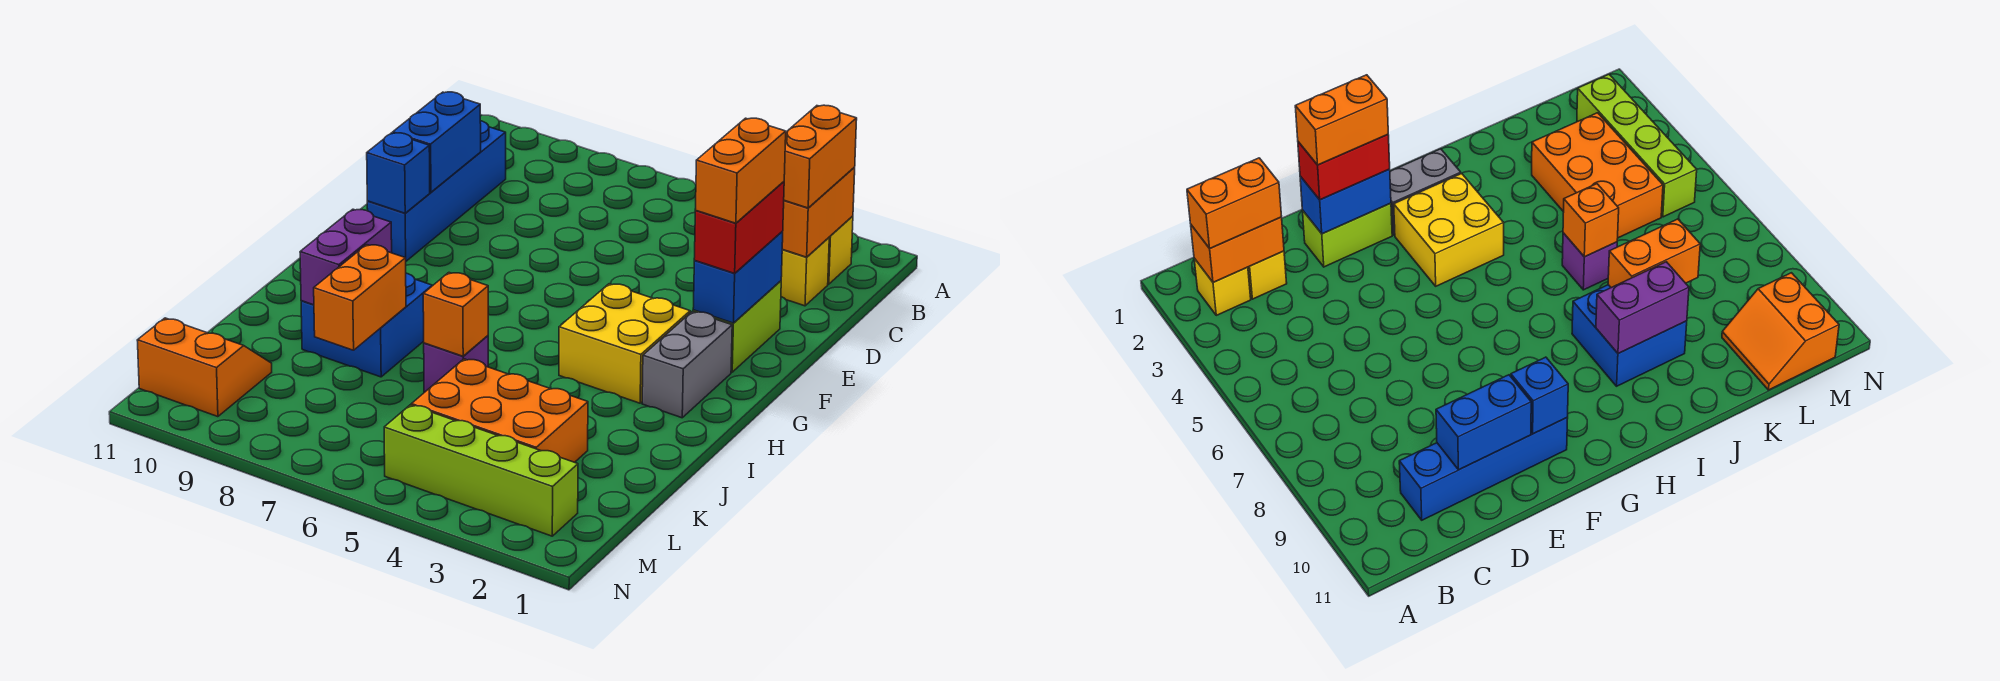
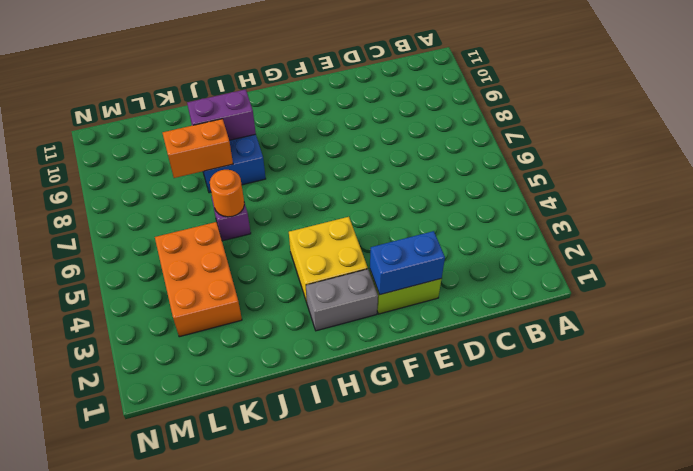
orange 1x1 round brick [210,170,244,217] -> orange 1x1 brick [423,273,488,356]
none -> yellow 1x1 brick [828,216,853,284]
none -> yellow 1x1 brick [781,238,829,306]
none -> blue 1x4 brick [367,121,506,261]

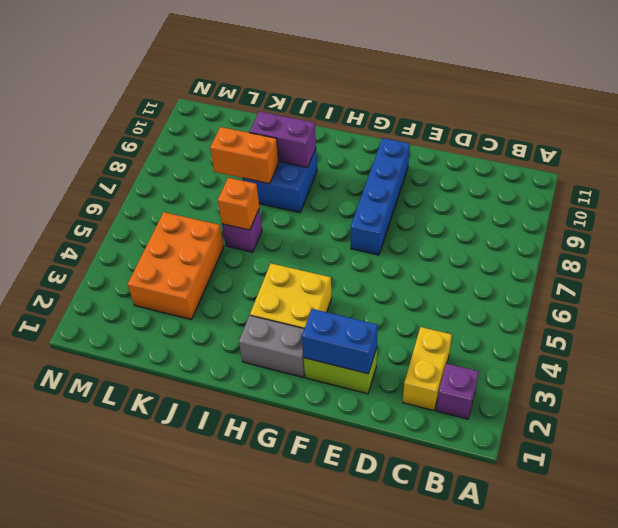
purple 1x1 brick [436,363,479,419] -> yellow 1x1 brick [828,216,853,284]
yellow 1x2 brick [403,327,452,411] -> yellow 1x1 brick [781,238,829,306]
blue 1x4 brick [351,138,410,255] -> blue 1x4 brick turned to [367,121,506,261]
none -> orange 2x2 slope [137,318,272,417]
none -> lime 1x4 brick [384,405,578,536]
none -> orange 1x2 brick [782,167,855,257]

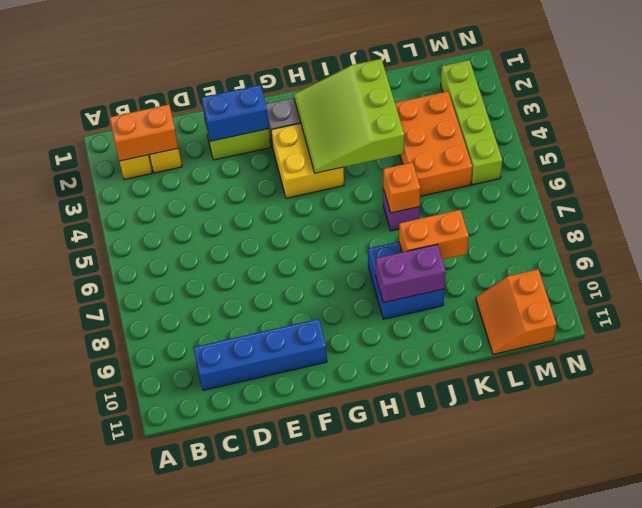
lime 3x3 slope [294,59,404,173] -> none
none -> blue 1x2 brick [393,92,481,192]
none -> blue 1x1 brick [367,133,430,213]
none -> orange 1x2 brick [784,105,857,208]

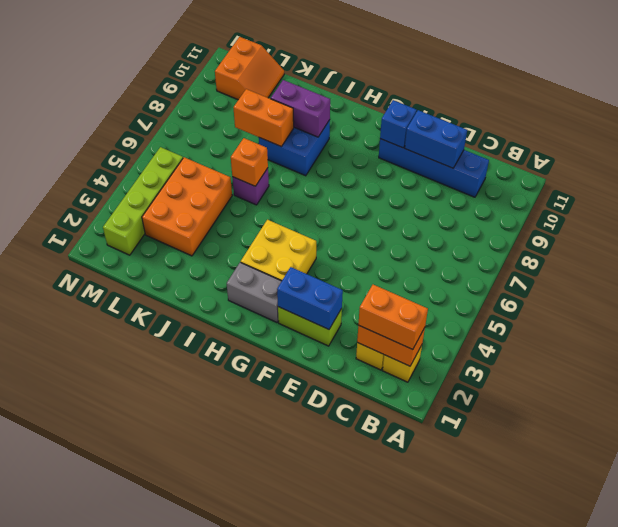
none -> red 1x2 brick [694,182,784,273]
none -> orange 1x2 brick [695,118,786,223]

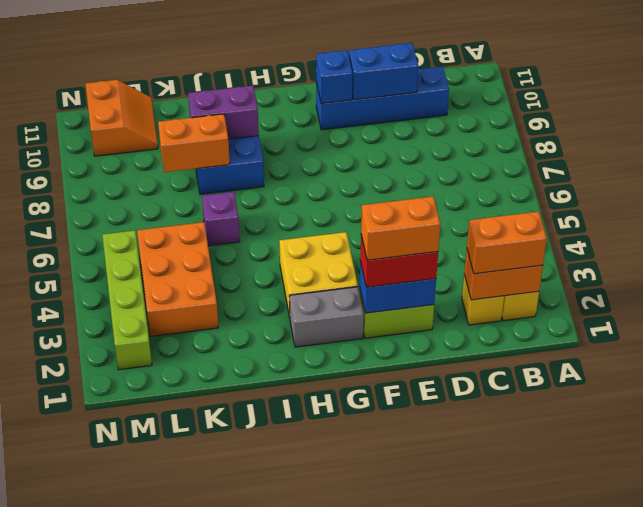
none -> orange 1x1 brick [423,273,488,356]

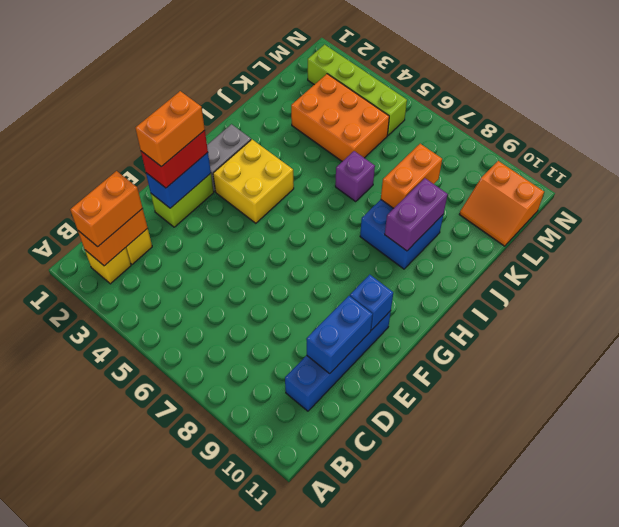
none -> orange 1x1 brick [423,273,488,356]

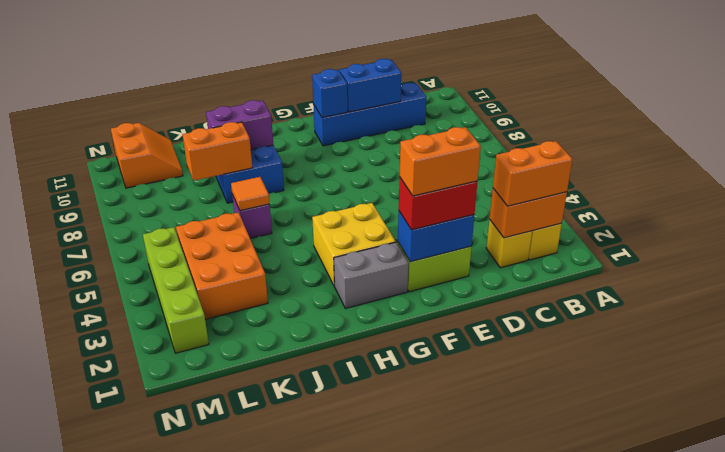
orange 1x1 tile [231,177,270,211] -> orange 1x1 brick [423,273,488,356]

